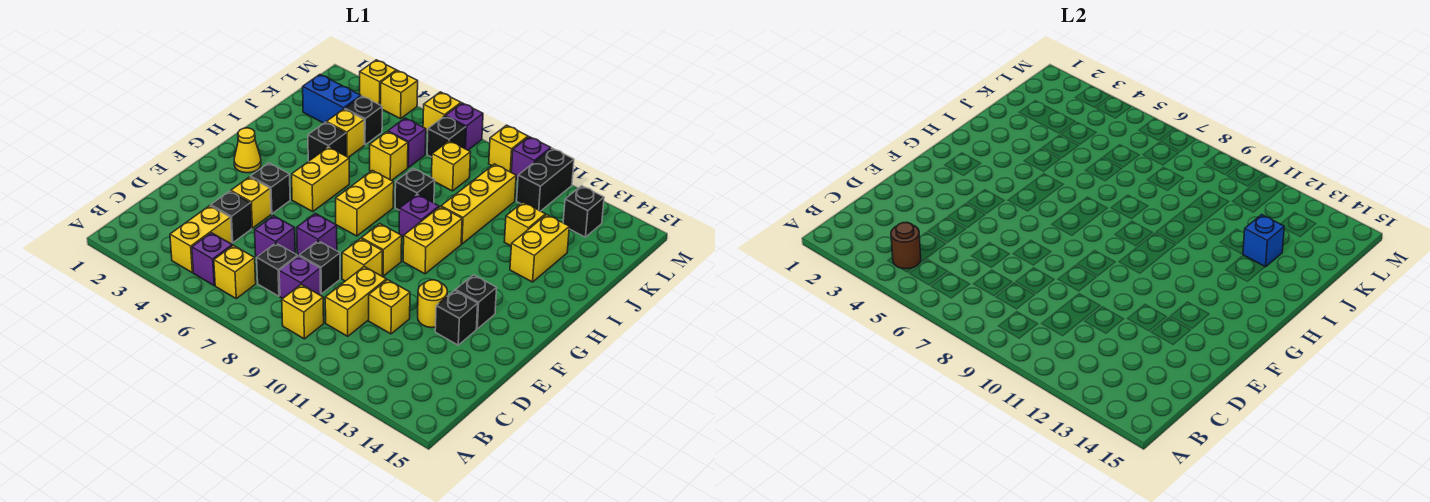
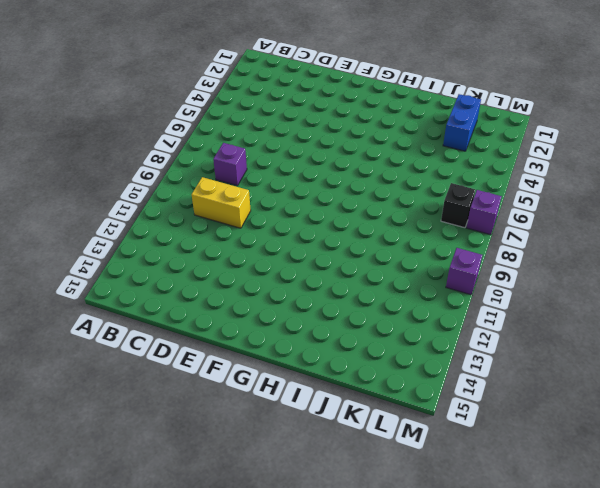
none -> yellow 1x2 brick [170,206,232,273]
none -> purple 1x1 brick [192,233,232,285]
none -> yellow 1x1 brick [214,245,256,299]
none -> yellow 1x1 brick [282,285,324,339]

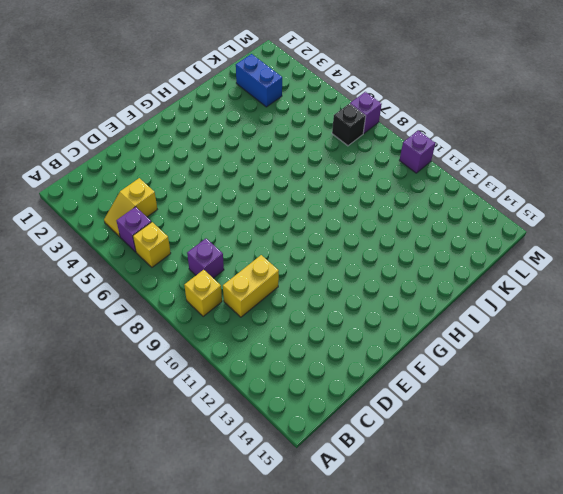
yellow 1x2 slope [104,178,157,237] -> yellow 1x2 brick [170,206,232,273]
none -> black 1x1 brick [257,243,297,296]
none -> black 1x1 brick [211,191,252,243]
none -> purple 1x1 brick [255,216,295,257]
none -> black 1x1 brick [299,241,340,294]

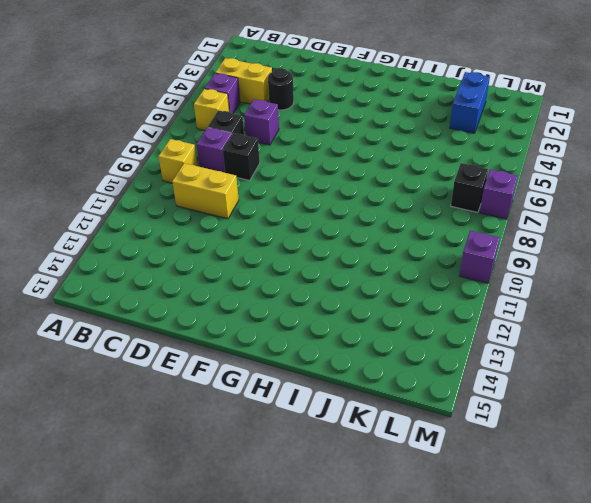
black 1x1 round brick [268,68,294,110] -> black 1x1 brick [211,191,252,243]
none -> yellow 1x1 brick [369,280,410,334]
none -> yellow 1x1 brick [231,177,271,228]
none -> purple 1x1 brick [297,213,337,255]
none -> yellow 1x1 brick [342,238,382,281]

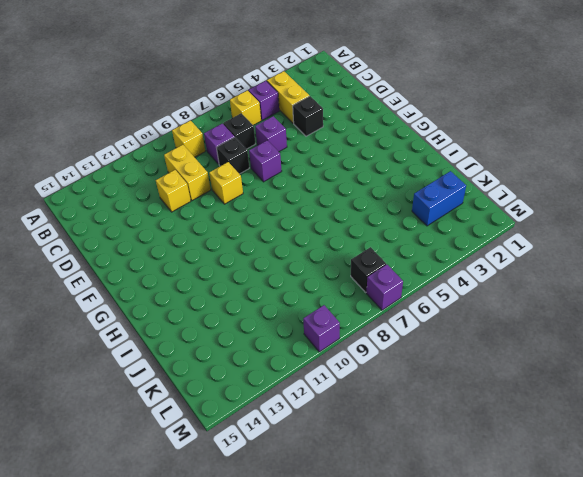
none -> yellow 1x1 brick [231,177,271,228]
none -> yellow 1x1 round brick [418,280,447,328]
none -> black 1x1 brick [435,291,478,345]
none -> black 1x1 brick [251,163,290,214]

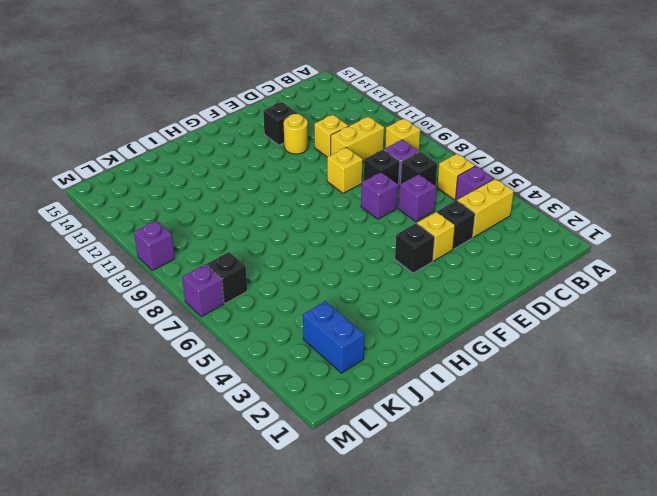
none -> yellow 1x1 brick [361,224,402,276]
none -> black 1x1 brick [455,275,497,329]
none -> yellow 1x1 cone [234,128,261,173]
none -> yellow 1x2 brick [292,147,349,211]

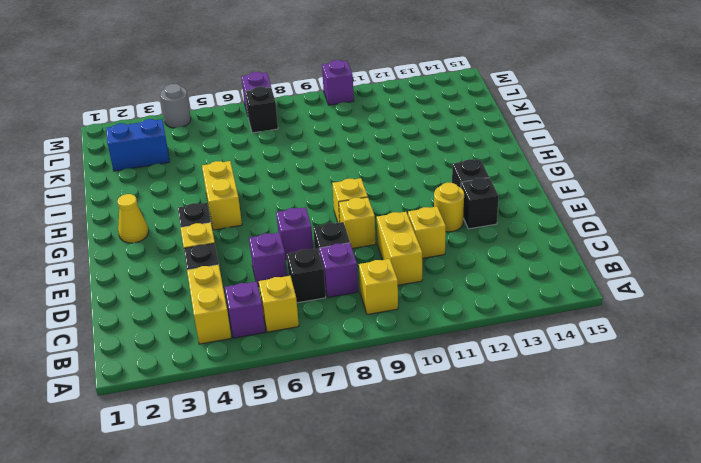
grey 1x1 round brick [160,84,191,128] -> yellow 1x1 brick [380,71,418,119]
none -> yellow 1x2 brick [336,170,394,236]
none -> yellow 1x2 brick [403,207,462,274]
none -> purple 1x1 brick [399,194,439,237]
none -> black 1x1 brick [308,122,346,161]

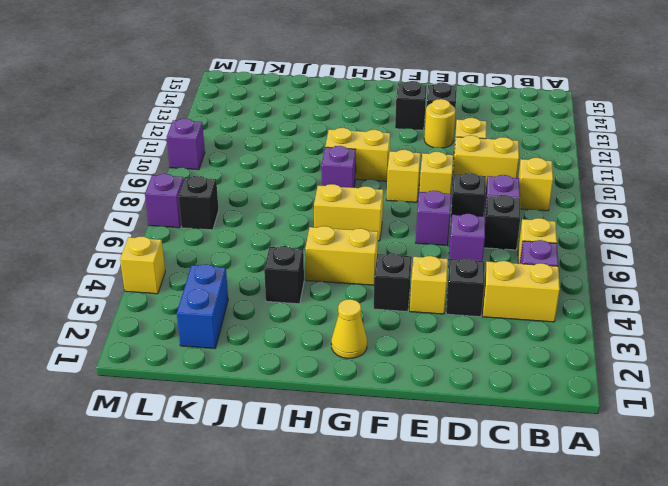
none -> black 1x1 brick [395,168,435,210]
none -> yellow 1x3 brick [441,164,516,244]
none -> yellow 1x2 brick [510,215,569,282]
none -> yellow 1x1 brick [326,109,364,157]

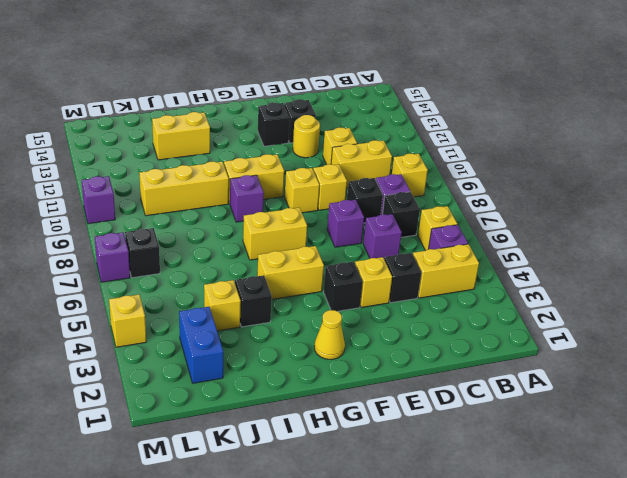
none -> black 1x1 brick [395,168,435,210]
none -> yellow 1x1 brick [370,132,408,181]
none -> yellow 1x1 brick [504,202,545,246]
none -> black 1x1 brick [345,96,382,145]

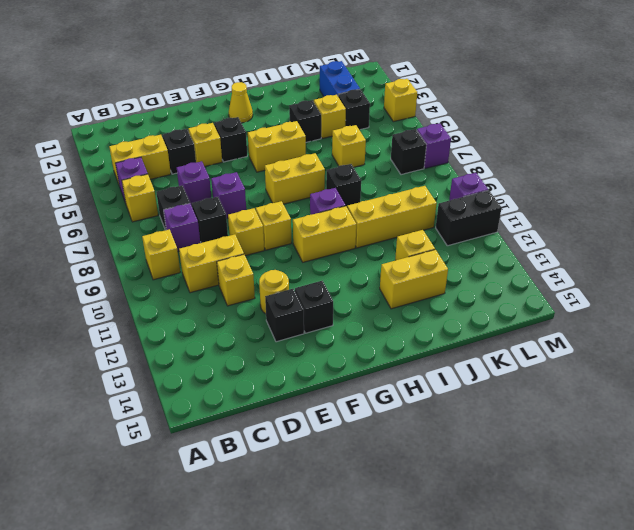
none -> purple 1x1 brick [388,118,426,167]
none -> yellow 1x1 brick [431,141,471,191]
none -> black 1x1 brick [563,186,604,237]
none -> yellow 1x1 brick [360,60,396,105]

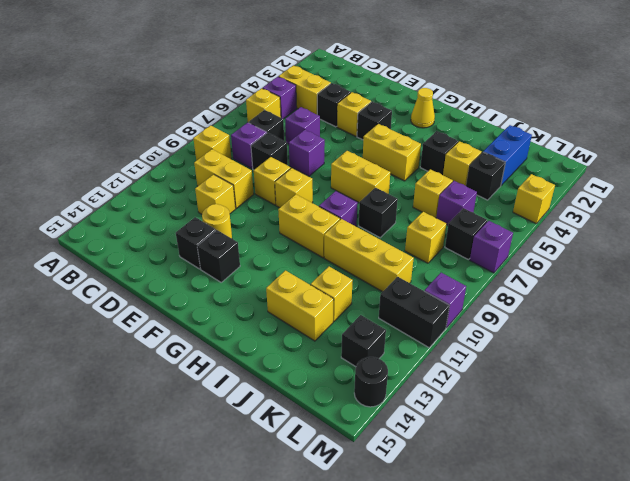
black 1x1 round brick [354,357,388,407] -> none
none -> yellow 1x1 brick [360,60,396,105]
none -> yellow 1x1 brick [423,92,461,133]
none -> yellow 1x1 brick [489,125,528,172]
none -> brown 1x1 round brick [891,222,921,269]

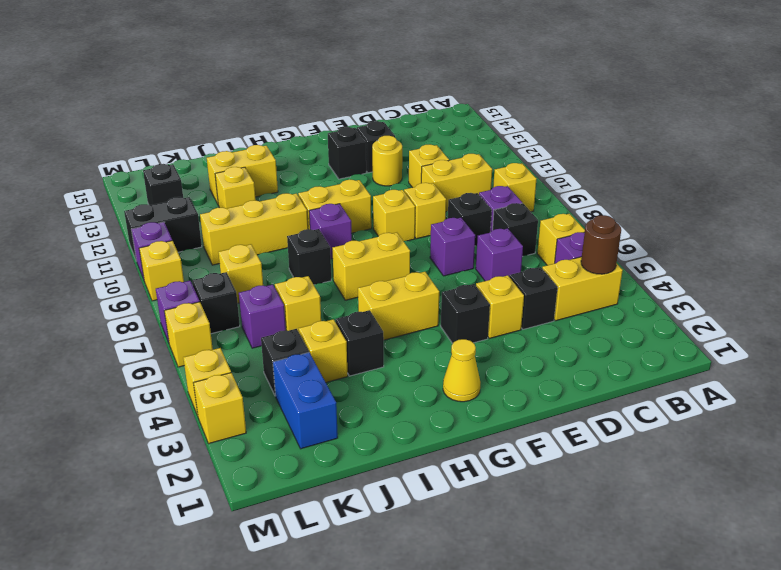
none -> blue 1x1 brick [1243,215,1284,267]

